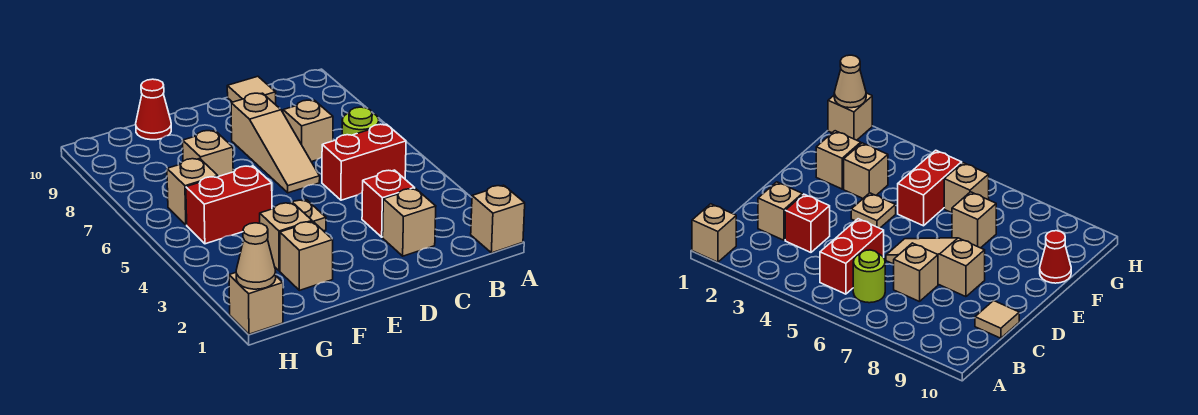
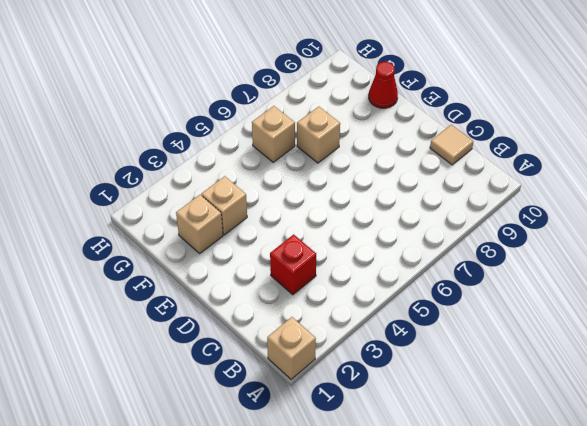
none -> red 1x2 brick [322,124,406,200]
none -> lime 1x1 round brick [342,107,379,135]
none -> tan 1x1 brick [383,189,436,256]

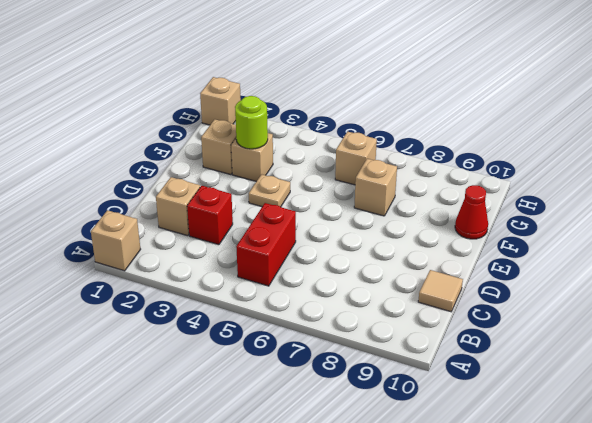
lime 1x1 round brick [235,96,268,149] -> lime 1x1 round brick moved to [342,107,379,135]
none -> tan 1x1 brick [283,100,333,162]
none -> tan 1x3 slope [231,93,320,193]
none -> red 1x2 brick [186,166,272,244]

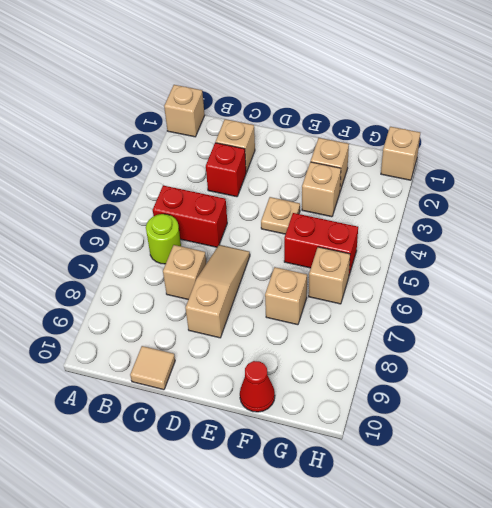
none -> tan 1x1 cone [236,223,276,289]

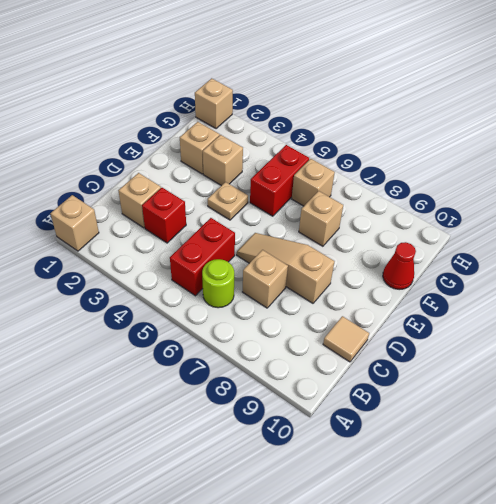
none -> tan 1x1 cone [236,223,276,289]

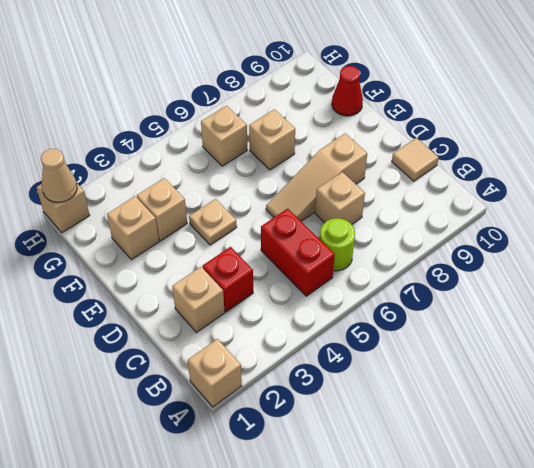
none -> red 1x2 brick [186,166,272,244]

